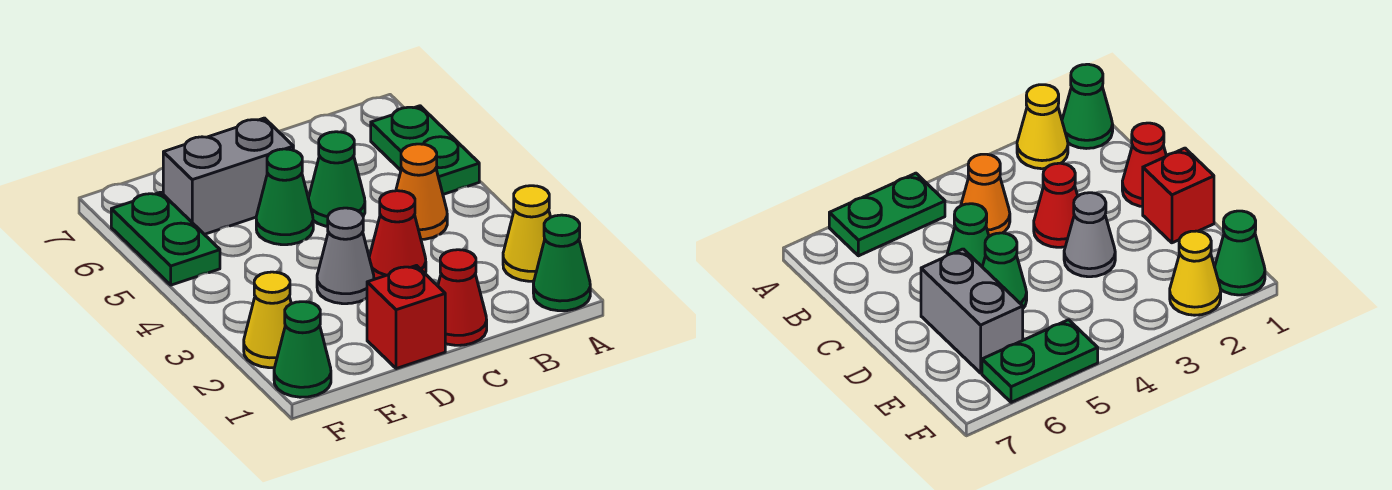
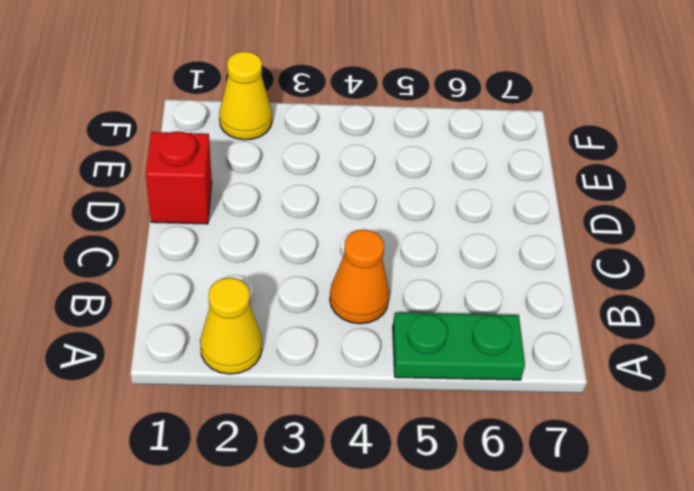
none -> green 1x1 cone [533,215,590,311]
none -> red 1x1 cone [438,250,487,345]
none -> red 1x1 cone [369,191,426,279]

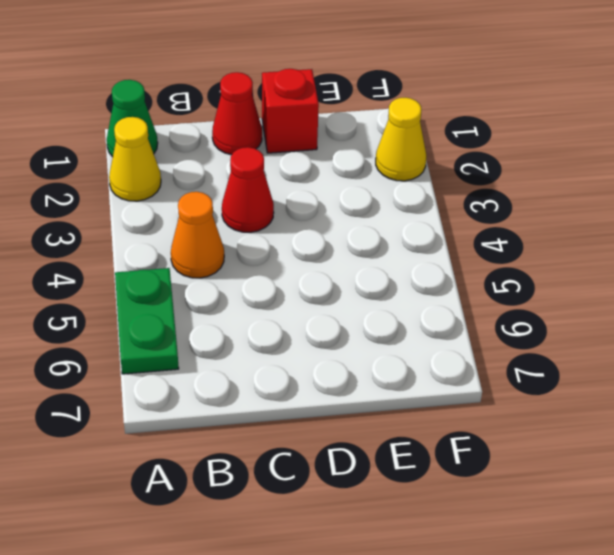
none -> green 1x1 cone [308,132,365,227]
none -> grey 1x1 cone [317,208,374,304]
none -> green 1x1 cone [256,149,313,245]

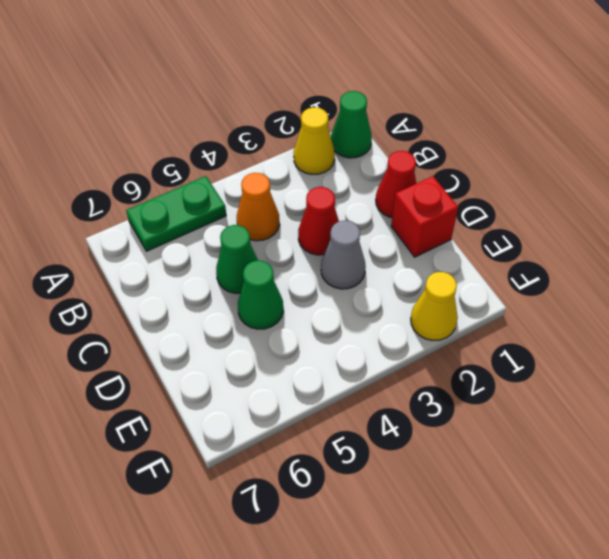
none -> grey 1x2 brick [163,118,293,234]
none -> green 1x1 cone [274,302,331,397]
none -> green 1x2 plate [111,192,220,285]

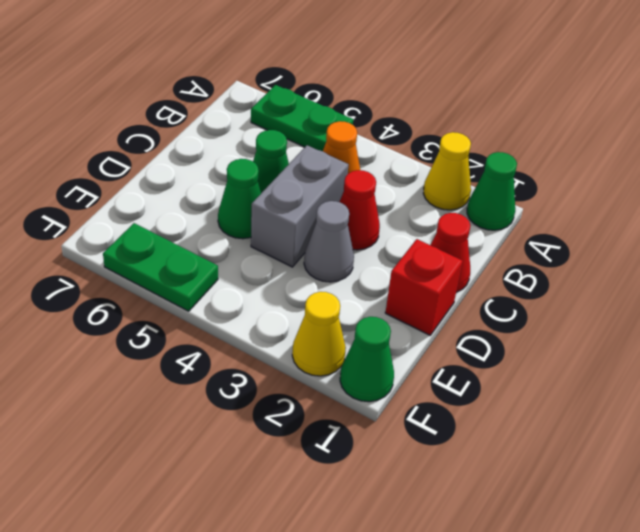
grey 1x2 brick [251,145,349,267] -> grey 1x2 brick moved to [163,118,293,234]

